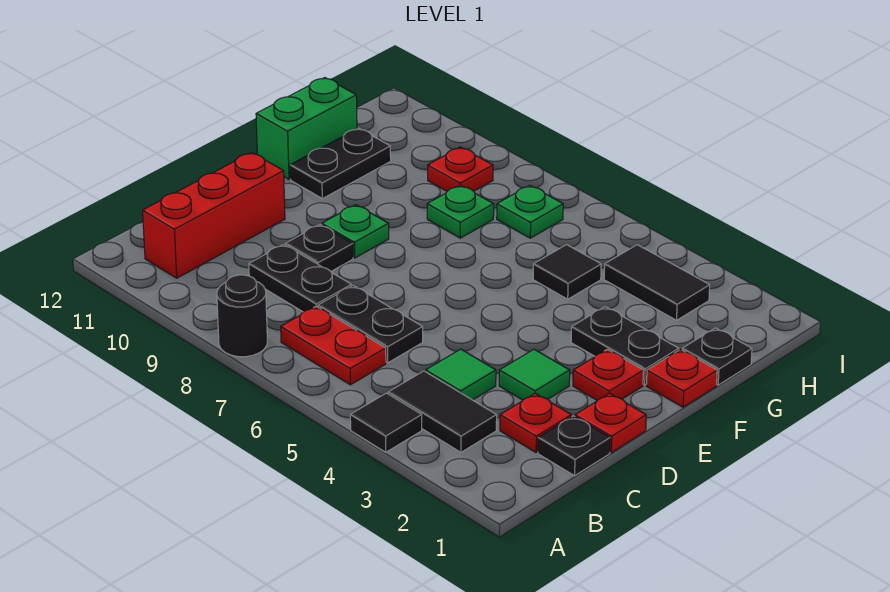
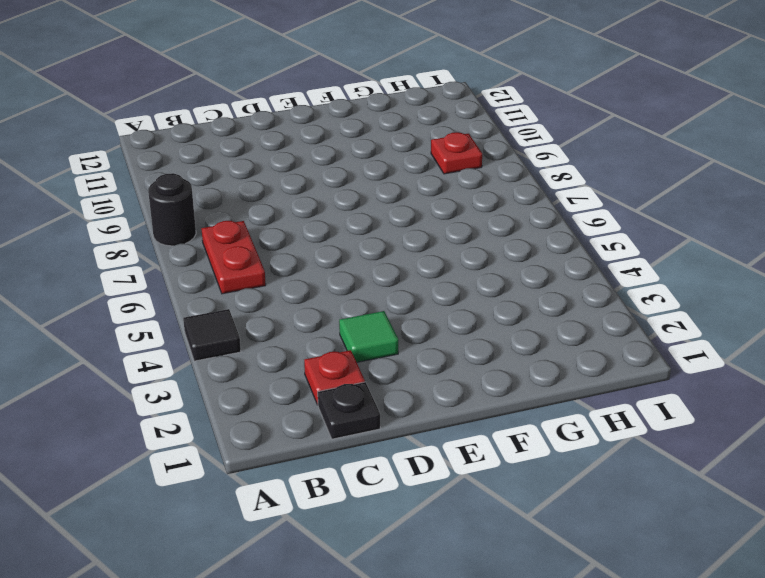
none -> black 1x2 tile [388,371,497,452]
none -> red 1x3 brick [143,152,285,278]
none -> green 1x1 tile [426,349,496,400]

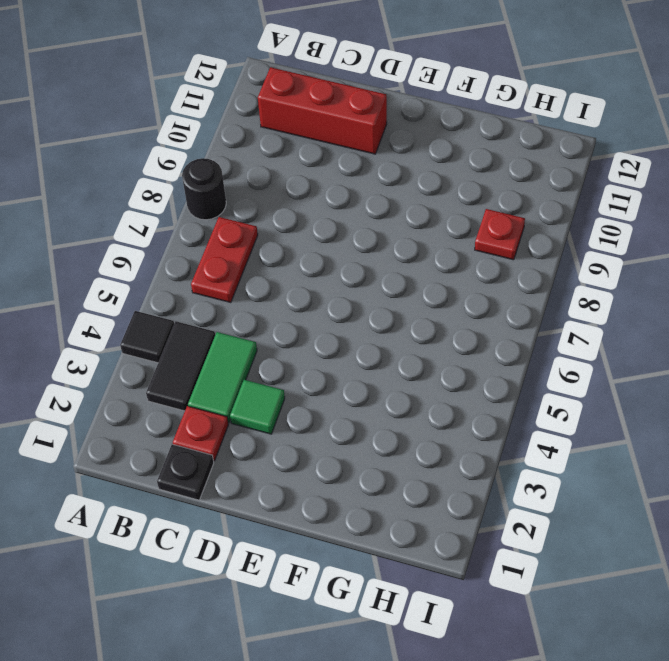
green 1x2 tile [188,332,257,423] -> green 1x1 tile [426,349,496,400]
none -> black 1x2 plate [318,286,423,363]
none -> black 1x2 plate [249,244,351,312]
none -> red 1x1 plate [575,393,646,452]

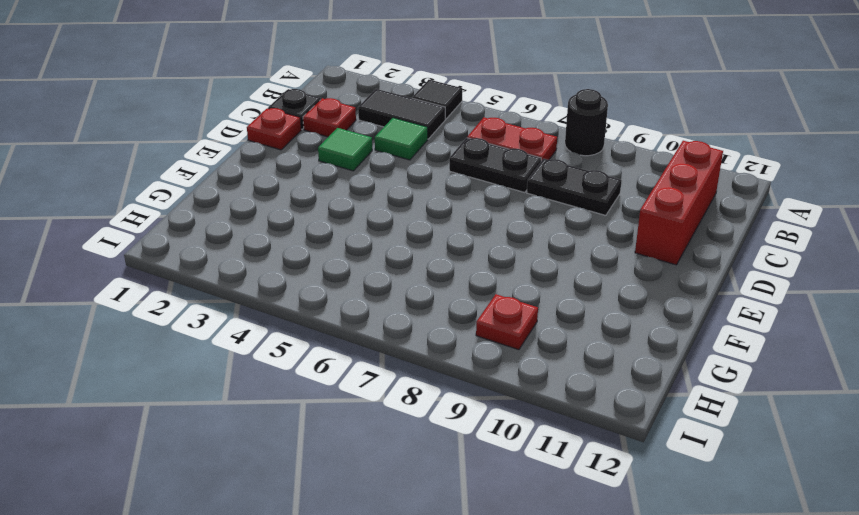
none -> black 1x1 plate [286,224,353,271]
none -> red 1x1 plate [573,349,643,400]
none -> green 1x1 plate [322,205,389,258]

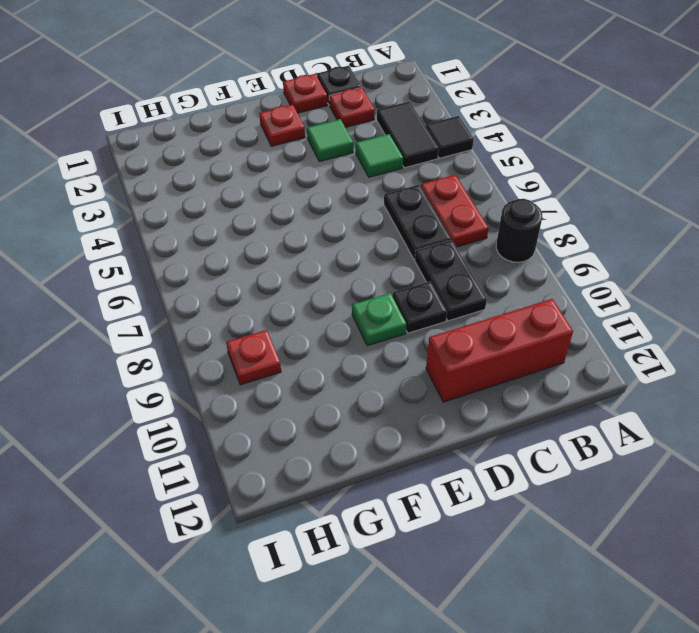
none -> red 1x1 plate [646,349,717,407]
none -> black 1x2 plate [571,307,679,385]
none -> black 1x2 plate [290,128,391,199]

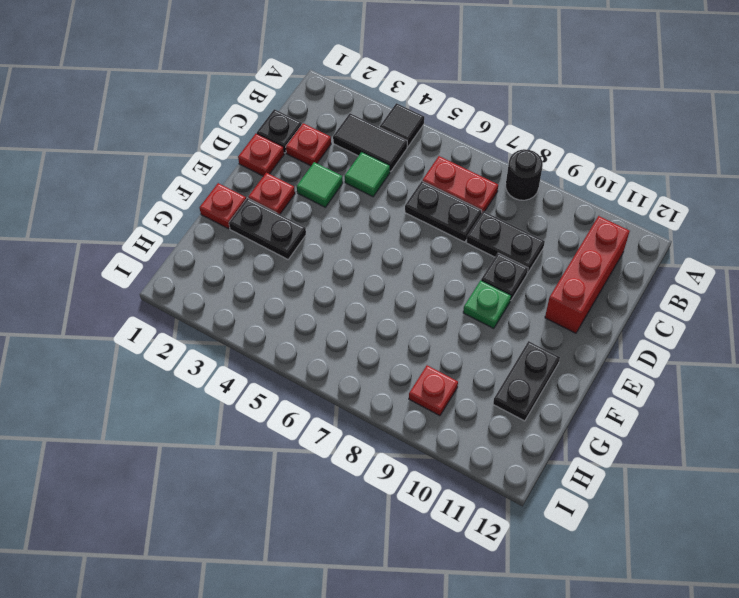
none -> green 1x2 brick [256,78,357,179]
none -> black 1x1 plate [682,328,752,385]
none -> black 1x1 tile [533,245,601,299]

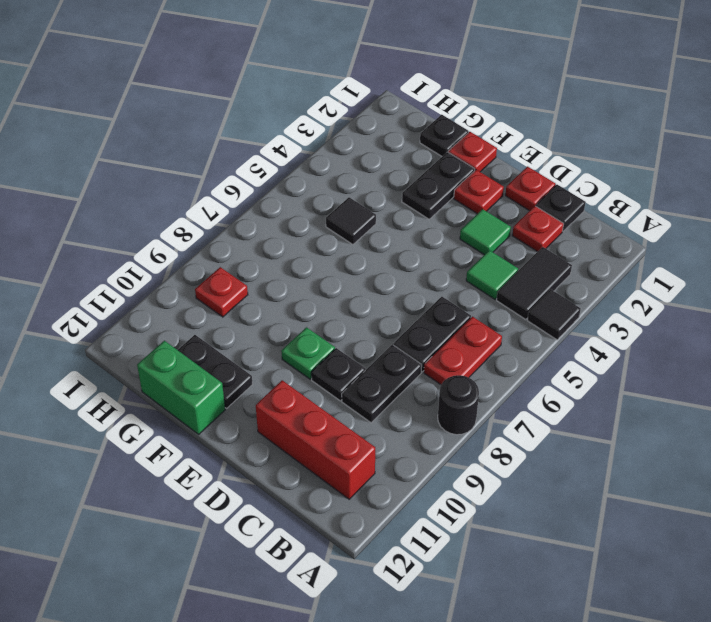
none -> green 1x1 plate [427,185,494,238]
none -> black 1x2 tile [604,245,710,320]
none -> green 1x1 plate [497,185,563,238]

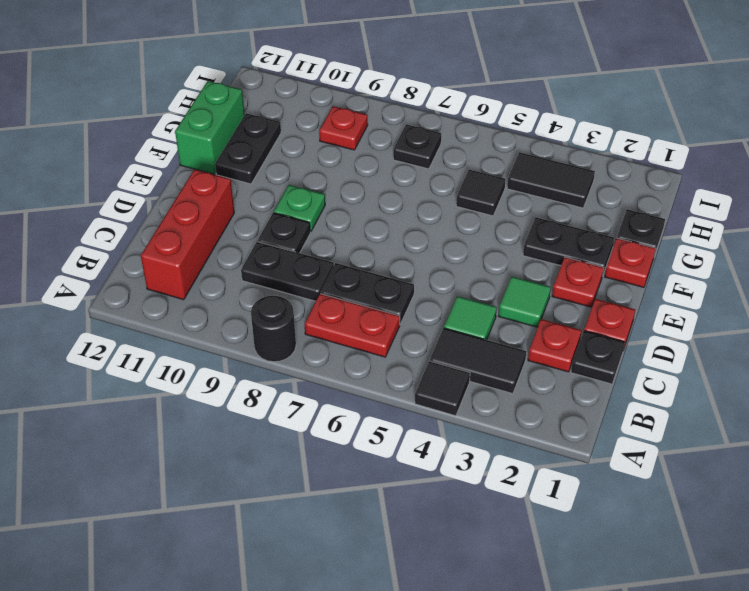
black 1x1 plate [393,124,441,169] -> green 1x1 plate [497,185,563,238]
none -> green 1x1 plate [427,185,494,238]

